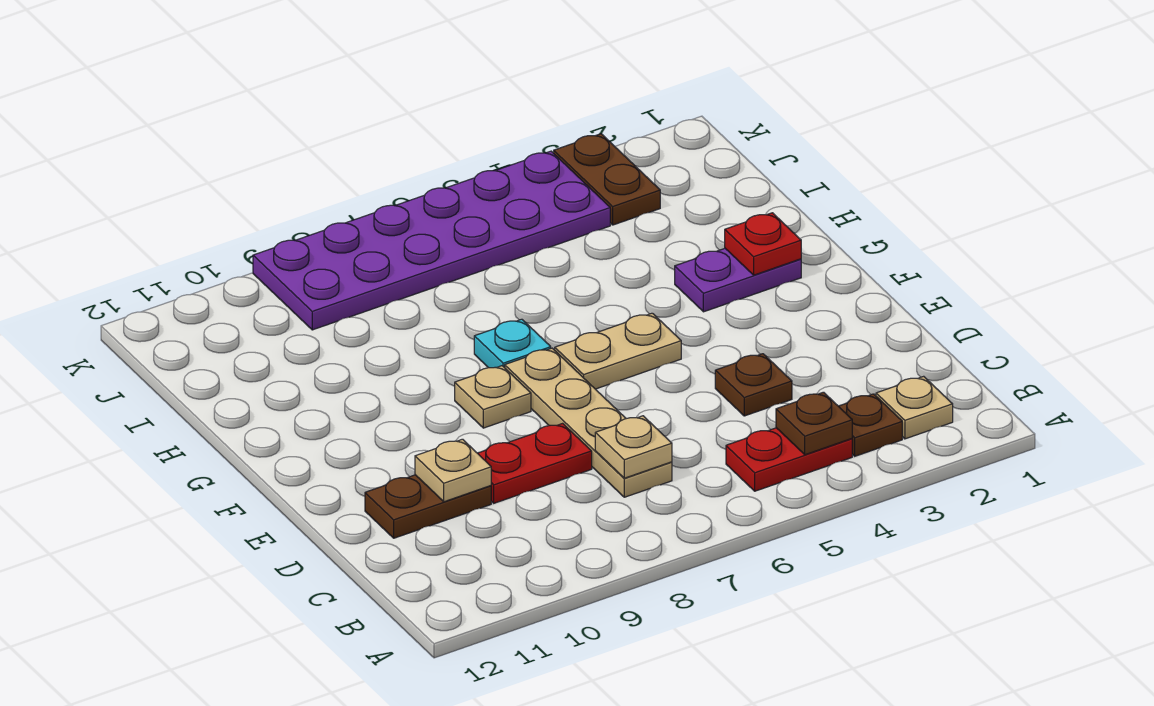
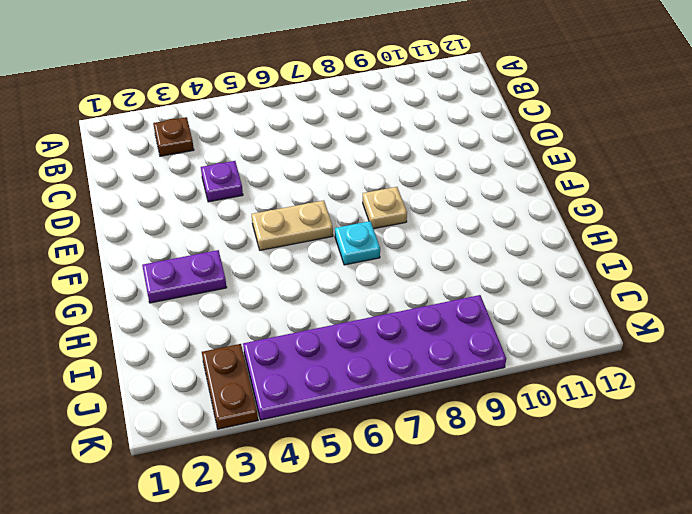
purple 1x1 plate [201,161,243,202] -> brown 1x1 plate [715,354,792,416]
none -> tan 1x1 plate [876,376,953,439]
none -> red 1x2 plate [726,428,852,491]
none -> tan 1x4 plate [505,348,672,497]

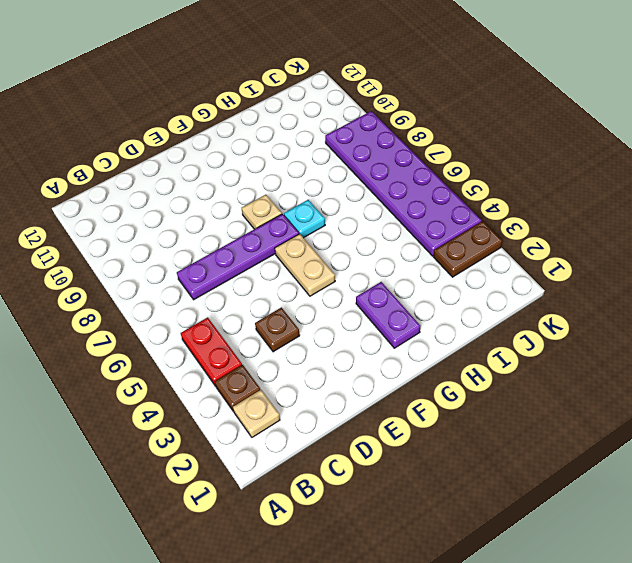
purple 1x4 plate [177,214,299,300] -> tan 1x4 plate [505,348,672,497]
none -> red 1x2 plate [478,423,592,503]
none -> brown 1x2 plate [365,475,491,538]
none -> brown 1x1 plate [776,392,852,455]

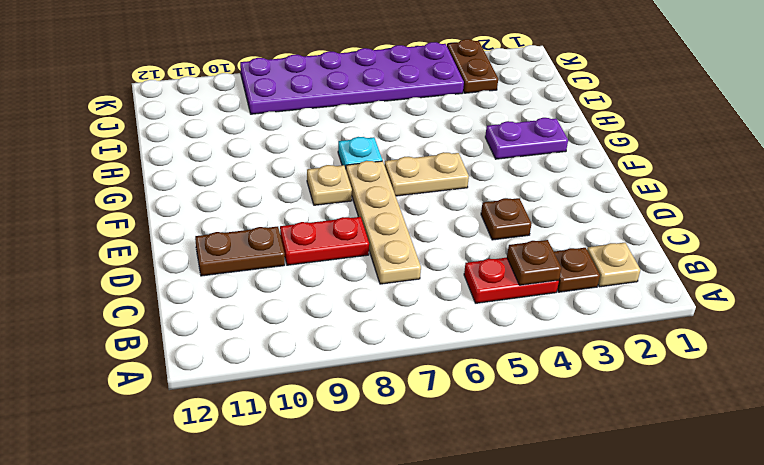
none -> tan 1x1 plate [595,416,672,478]
none -> tan 1x1 plate [415,439,491,502]
none -> red 1x1 plate [725,213,801,275]

